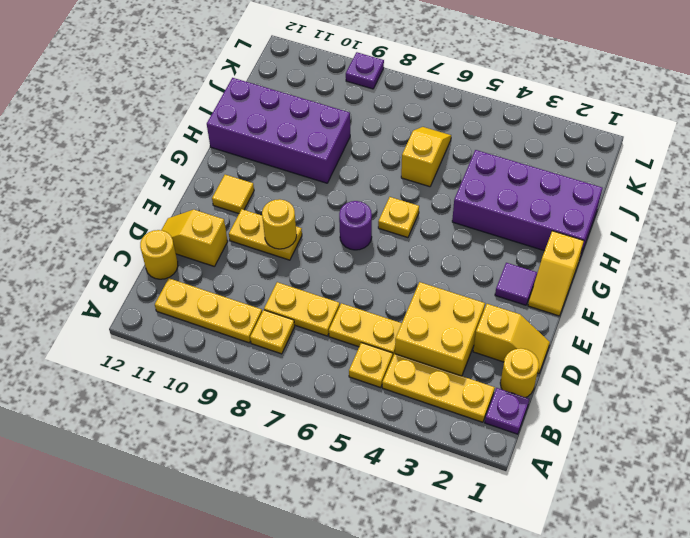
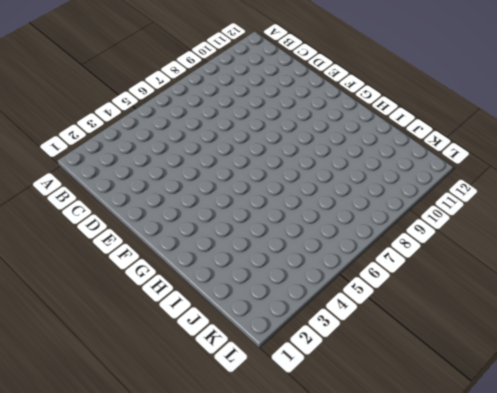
none -> purple 1x1 plate [485,388,529,434]
none -> yellow 1x3 plate [382,354,495,422]
none -> yellow 1x1 plate [349,343,393,388]

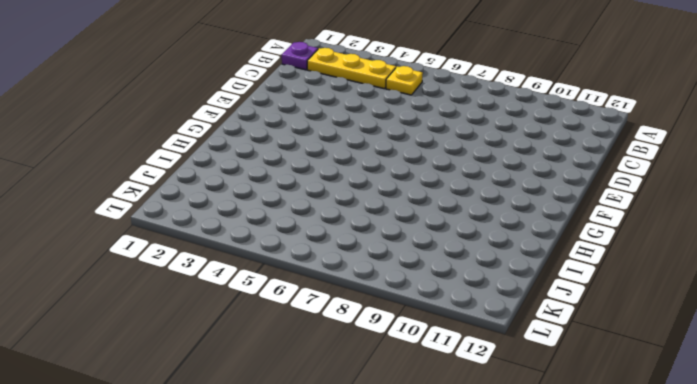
none -> yellow 1x1 plate [250,310,295,354]
none -> yellow 1x3 plate [155,278,262,343]
none -> yellow 1x1 round brick [500,348,539,397]

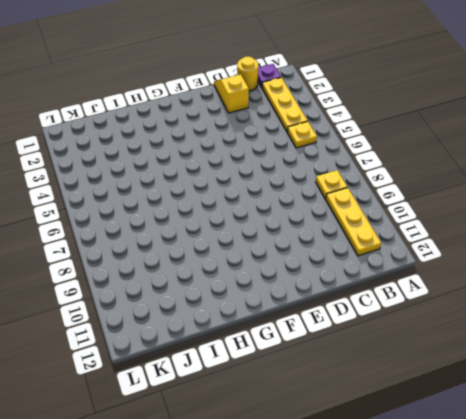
none -> yellow 2x2 brick [395,282,485,376]
none -> yellow 1x2 plate [329,303,402,355]
none -> yellow 1x2 plate [264,282,340,336]

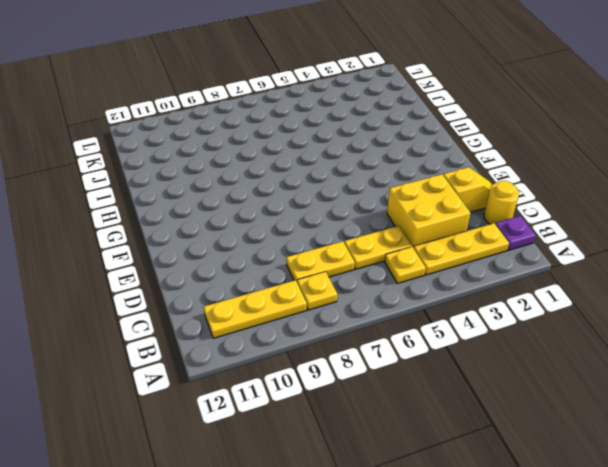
none -> yellow 1x1 round brick [140,230,178,279]
none -> yellow 1x2 slope [161,210,228,266]
none -> yellow 1x2 plate [229,209,302,260]

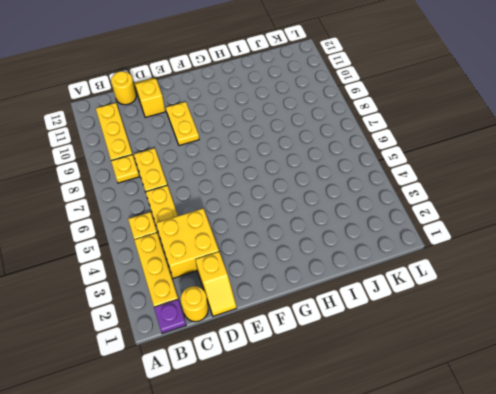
none -> yellow 1x2 slope [528,231,584,316]
none -> purple 1x1 tile [495,263,537,305]
none -> purple 1x1 round brick [339,201,372,250]

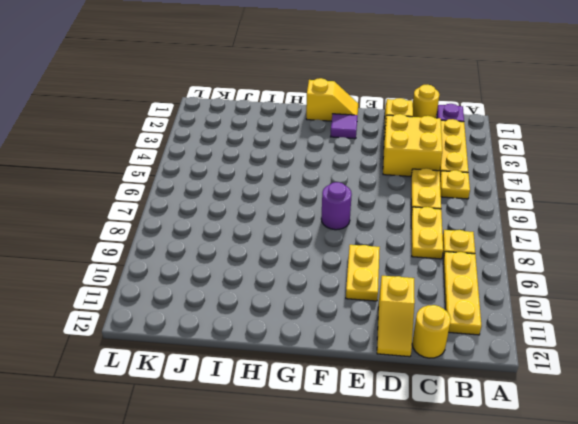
none -> yellow 1x1 tile [212,175,254,214]
none -> yellow 1x1 plate [378,197,419,238]
none -> purple 2x4 brick [452,150,602,257]

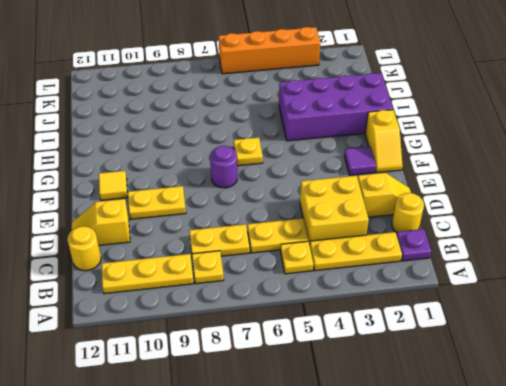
orange 1x4 brick [219,27,320,74] -> none
none -> purple 2x4 brick [207,78,350,183]
none -> yellow 1x2 slope [401,127,451,187]
none -> purple 1x1 plate [346,52,384,89]

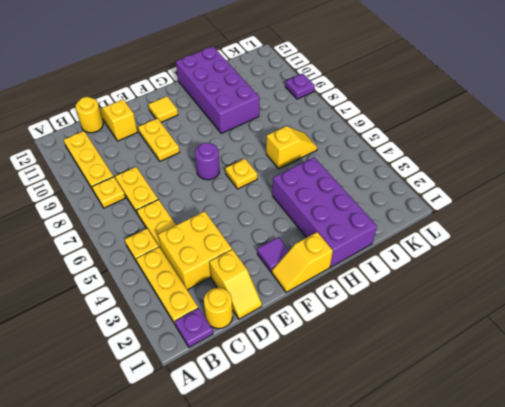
none -> yellow 1x1 round brick [262,199,297,249]

